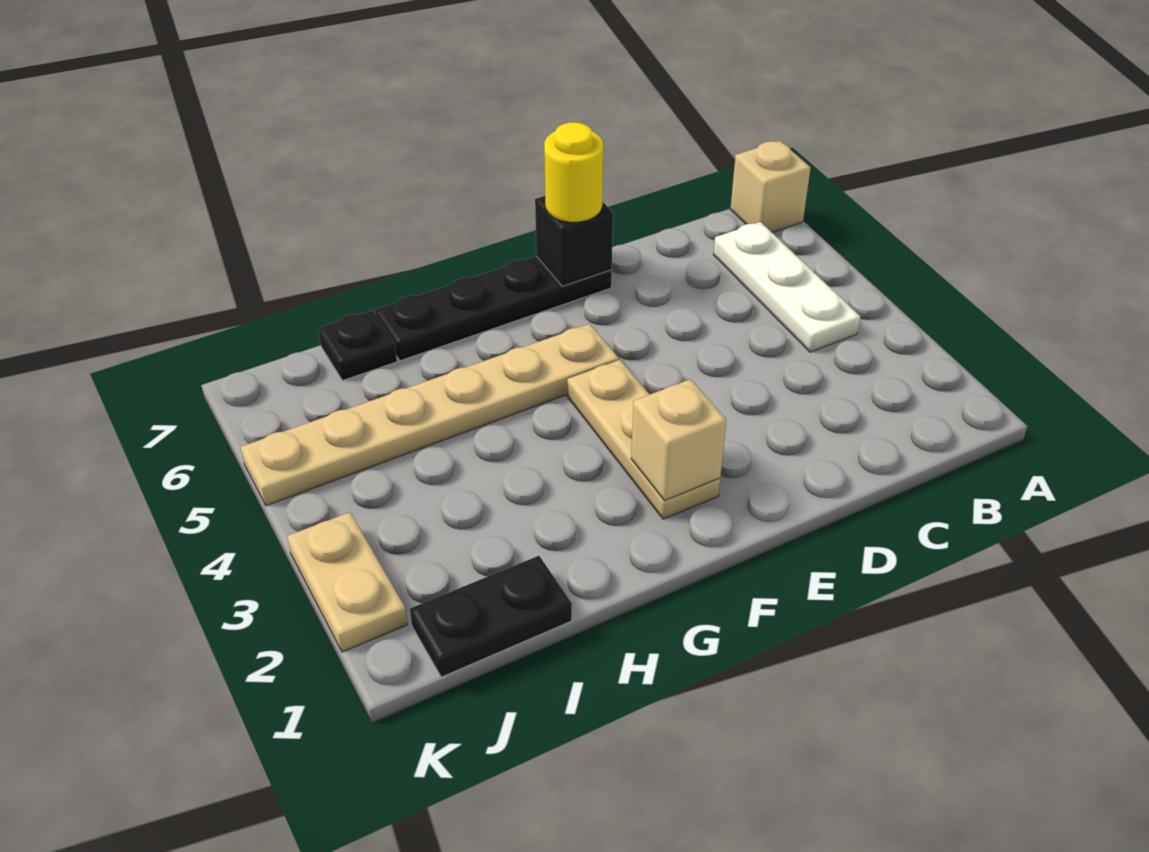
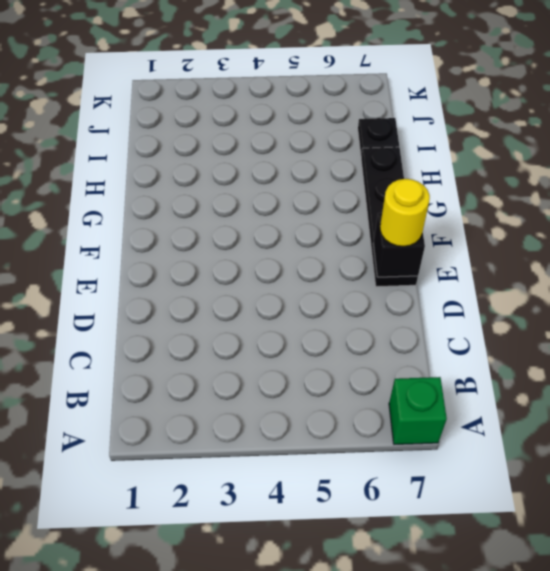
green 1x1 brick [389,377,447,444] -> tan 1x1 brick [730,141,811,233]
none -> white 1x3 plate [713,222,860,352]
none -> tan 1x3 plate [567,360,720,519]

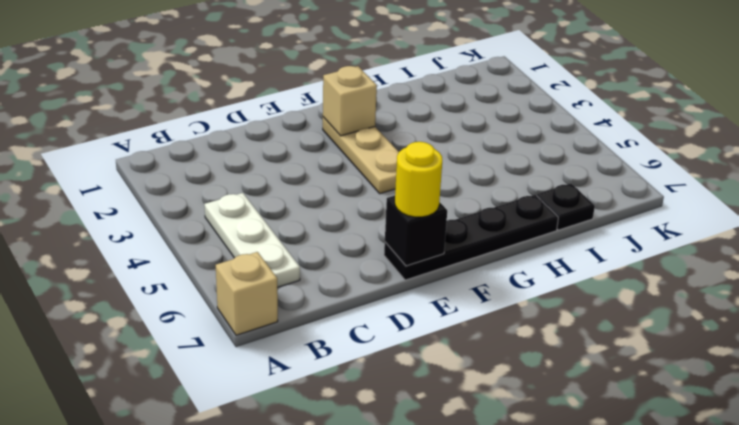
none -> tan 1x6 plate [241,324,619,506]
none -> black 1x2 plate [410,556,572,677]

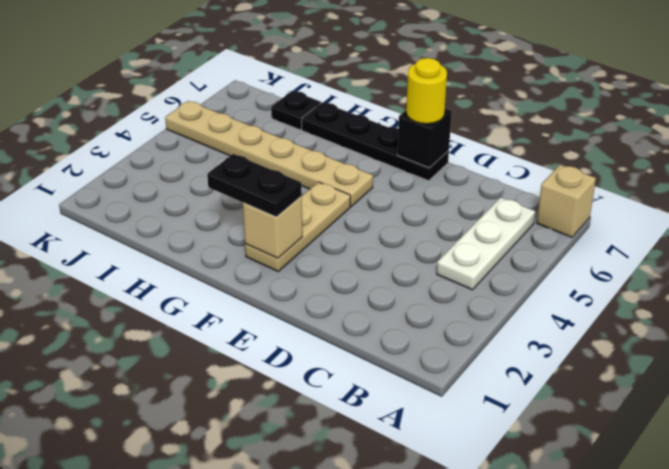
black 1x2 plate [207,154,301,217] -> black 1x2 plate moved to [410,556,572,677]
none -> tan 1x2 plate [287,512,407,652]

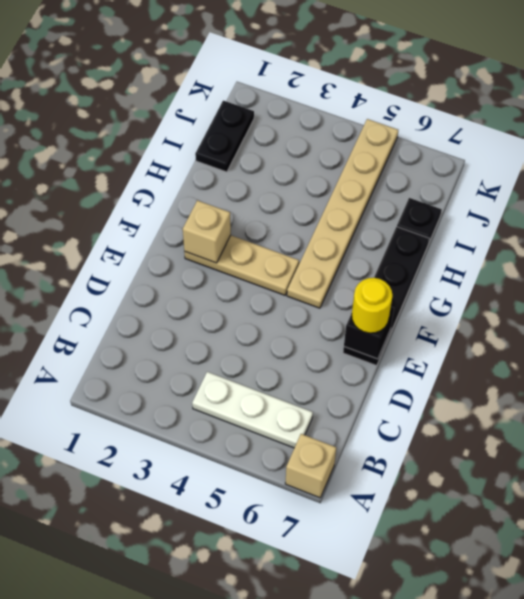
none -> tan 1x2 plate [287,512,407,652]

